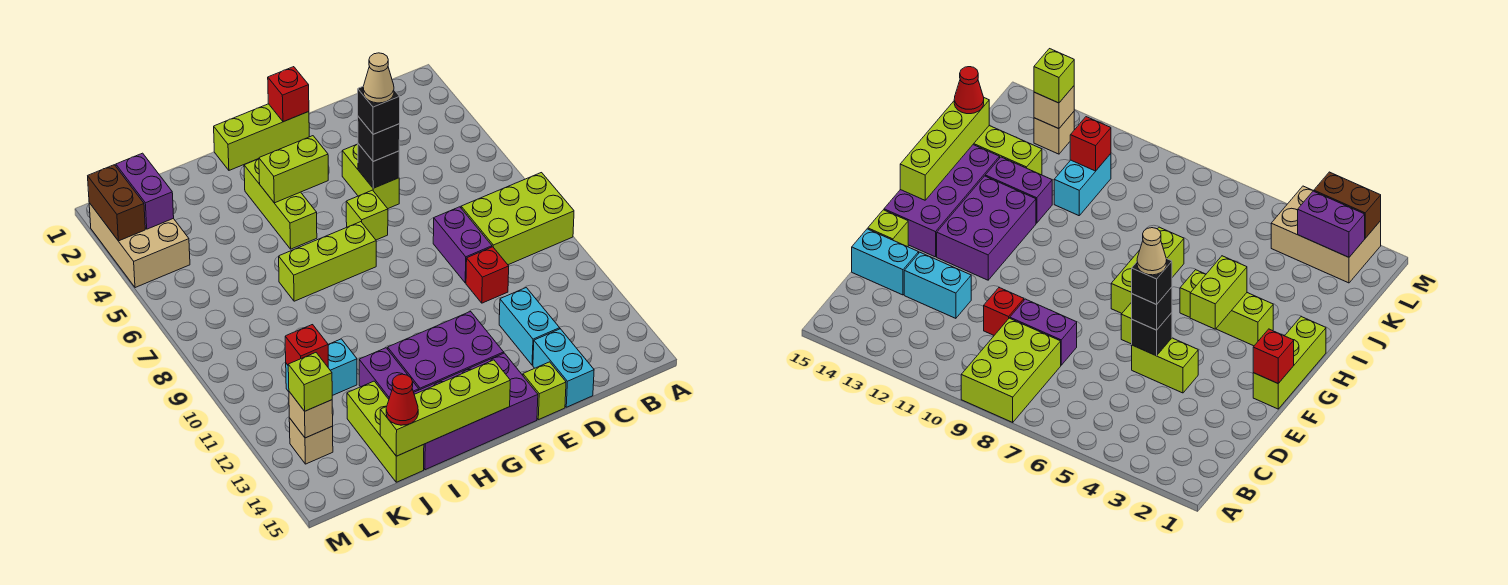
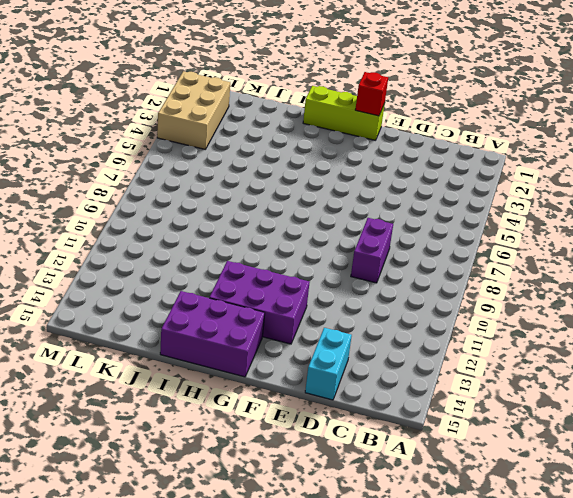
purple 2x3 brick [160,291,265,377] -> purple 2x4 brick [414,353,538,470]
none -> lime 2x3 brick [461,173,574,265]
none -> red 1x1 brick [466,247,509,303]
none -> cyan 1x2 brick [499,288,560,365]
none -> lime 1x2 brick [342,144,399,208]

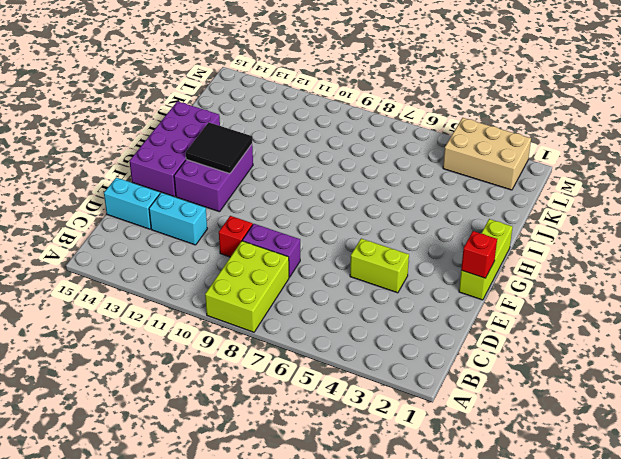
black 2x2 tile [186,122,252,174] -> none
none -> lime 1x1 brick [523,362,566,420]
none -> lime 1x1 brick [346,190,388,240]
none -> lime 1x3 brick [279,222,376,301]
none -> lime 1x3 brick [244,159,317,249]

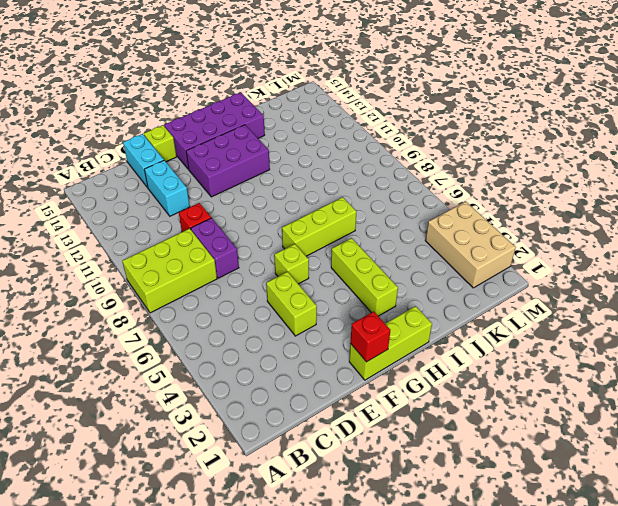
none -> purple 1x2 brick [359,348,419,399]
none -> cyan 1x2 brick [286,339,357,396]
none -> lime 1x3 brick [347,381,424,482]
none -> tan 1x1 brick [289,418,333,464]

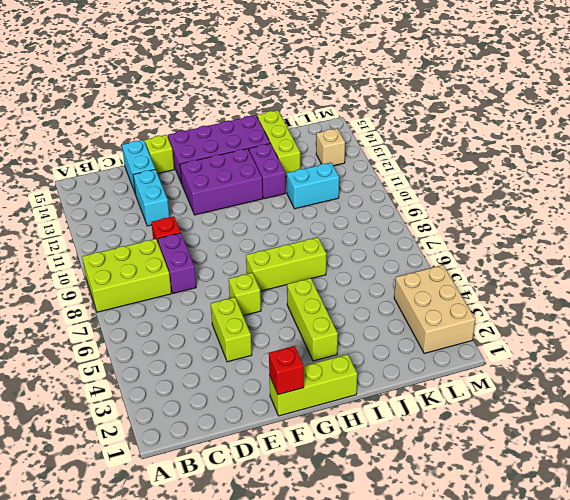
none -> black 1x1 brick [358,144,399,188]
none -> lime 1x2 brick [259,136,328,203]
none -> lime 1x4 brick [380,360,510,456]
none -> red 1x1 brick [285,325,328,367]

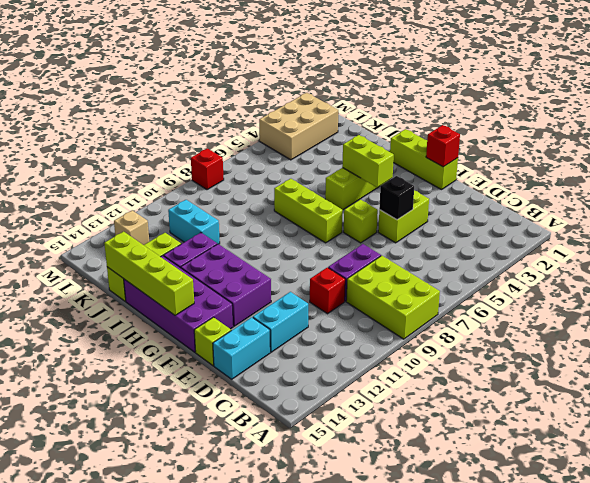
red 1x1 brick [191,148,224,190] -> red 1x1 brick moved to [285,325,328,367]
none -> purple 1x2 brick [116,153,174,229]
none -> tan 1x1 brick [289,392,333,438]
none -> brown 1x2 brick [88,165,145,241]
none -> black 1x1 brick [358,117,400,162]

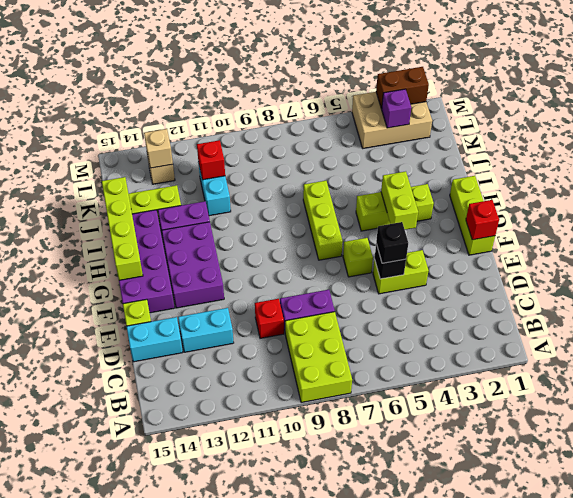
purple 1x1 brick [382,89,411,128] -> purple 1x2 brick [116,153,174,229]
none -> red 1x1 cone [386,374,418,425]
none -> lime 1x1 brick [288,353,332,411]
none -> black 1x1 brick [358,87,400,134]
none -> tan 1x1 cone [363,53,394,103]

